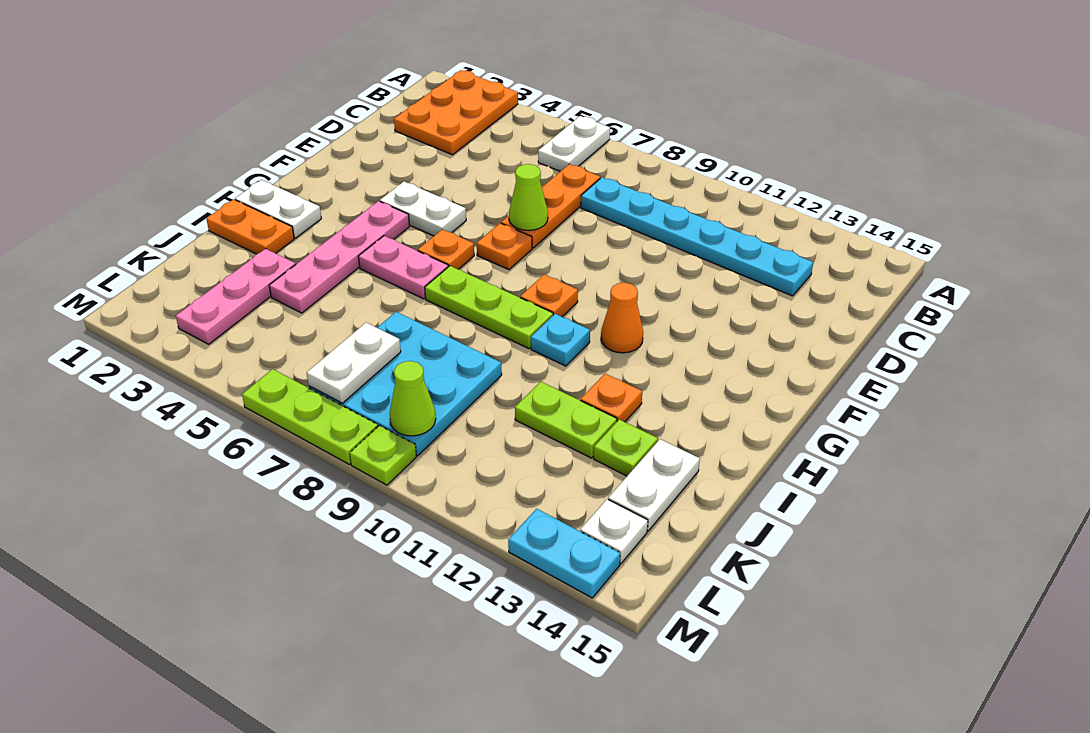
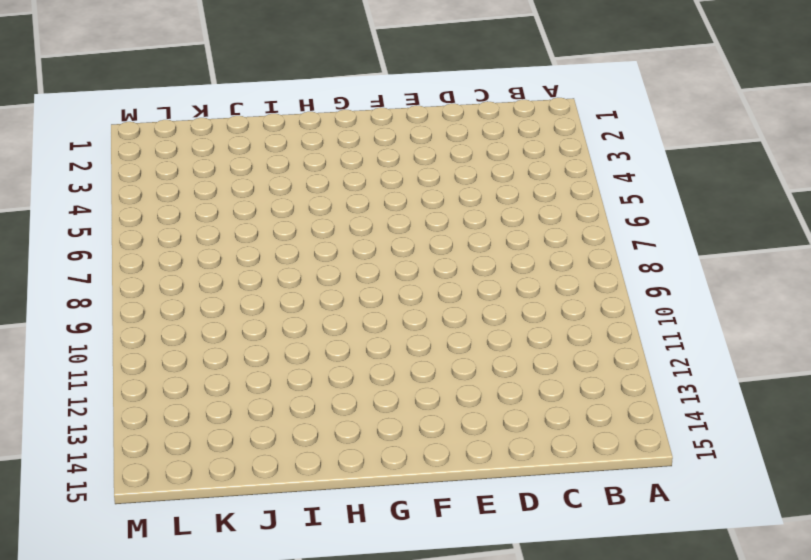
none -> orange 2x3 plate [394,70,518,155]
none -> white 1x2 plate [538,116,610,171]
none -> orange 1x3 plate [501,164,600,248]

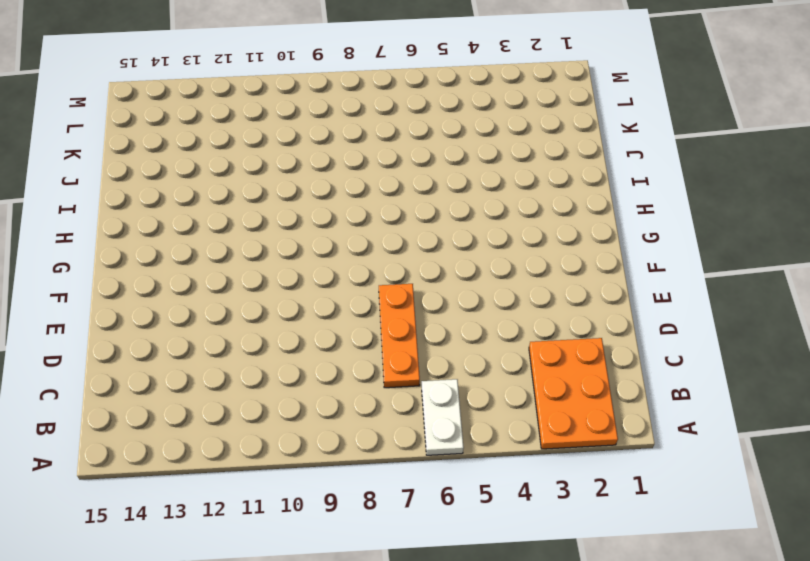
none -> cyan 1x6 plate [581,177,813,296]
none -> white 1x2 plate [380,182,466,236]
none -> orange 1x1 plate [477,223,532,270]

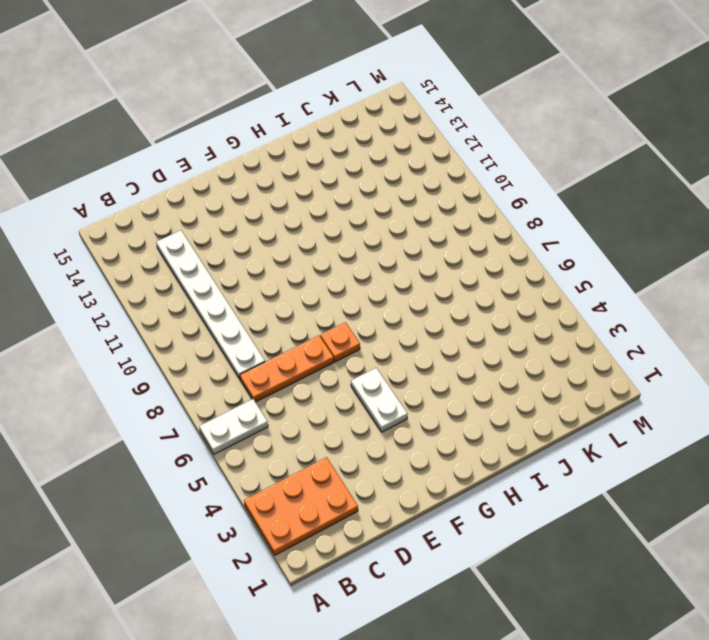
white 1x6 plate [156,230,265,379] -> cyan 1x6 plate [581,177,813,296]
none -> pink 1x4 plate [269,201,410,313]
none -> orange 1x1 plate [418,229,474,269]
none -> orange 1x1 plate [520,274,578,317]

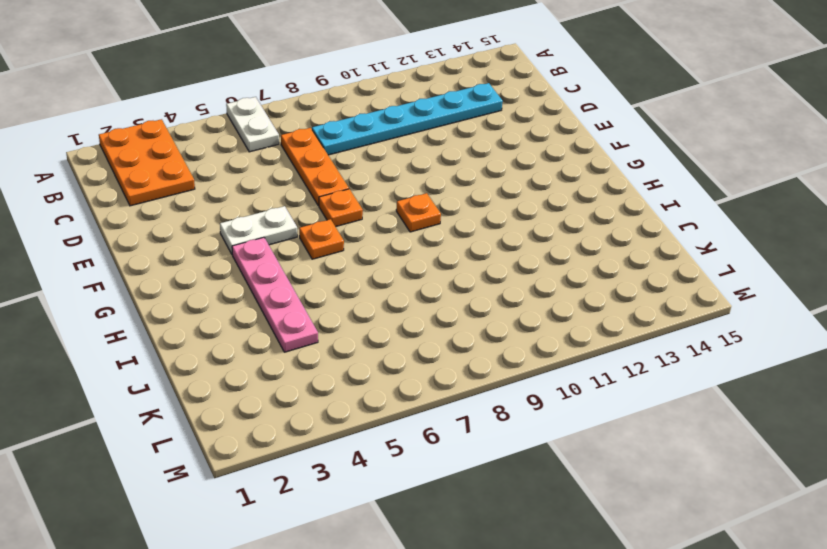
none -> orange 1x1 cone [601,283,643,353]
none -> white 1x2 plate [235,180,321,238]
none -> pink 1x2 plate [358,236,448,299]

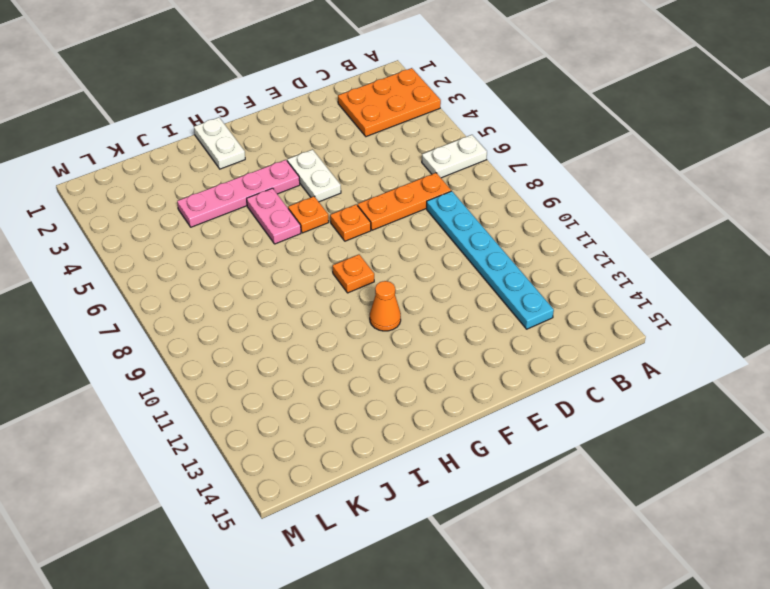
none -> lime 1x3 plate [425,266,553,349]
none -> cyan 1x1 plate [531,314,590,366]
none -> orange 1x2 plate [207,199,294,254]

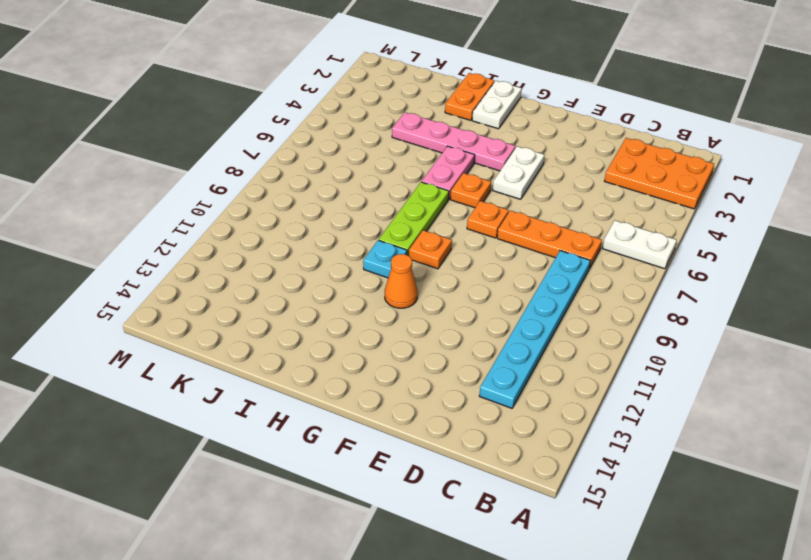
none -> orange 1x1 plate [581,374,642,422]
none -> pink 1x3 plate [176,249,296,344]
none -> cyan 3x3 plate [309,312,502,456]

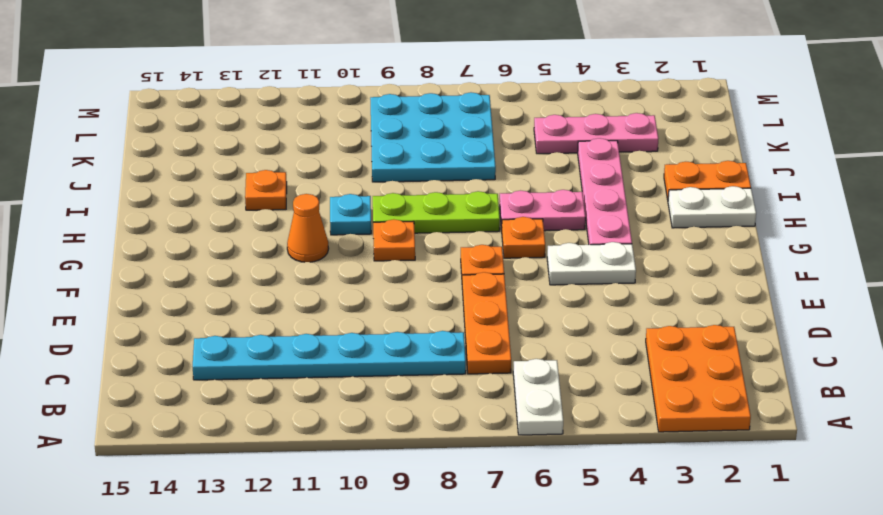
pink 1x3 plate [534,113,658,154] -> pink 1x3 plate turned to [176,249,296,344]
none -> lime 1x2 plate [515,382,617,458]
none -> lime 1x1 plate [594,420,658,476]
none -> white 1x2 plate [608,439,700,531]

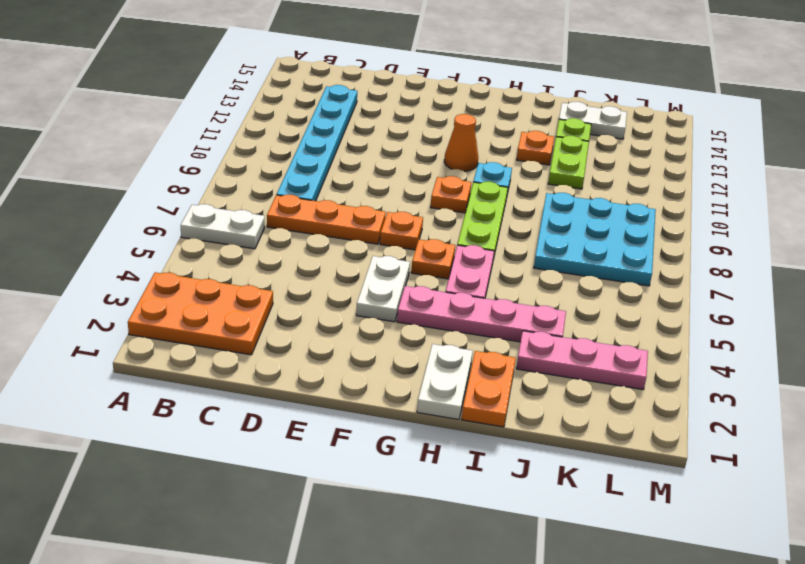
none -> white 1x1 plate [580,499,648,564]
none -> lime 1x3 plate [242,369,378,465]
none -> lime 1x1 plate [350,426,416,485]

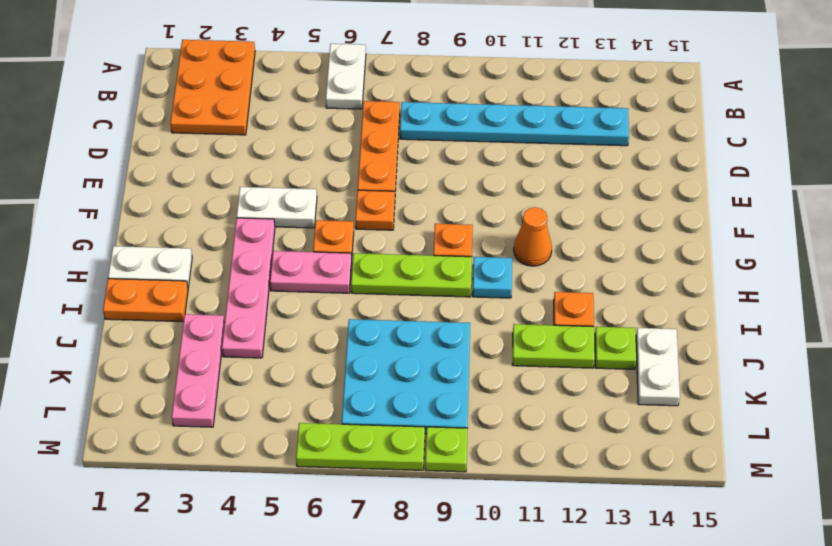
none -> white 1x1 plate [580,499,648,564]
none -> cyan 1x2 plate [508,509,620,598]
none -> lime 1x1 cone [509,164,548,231]

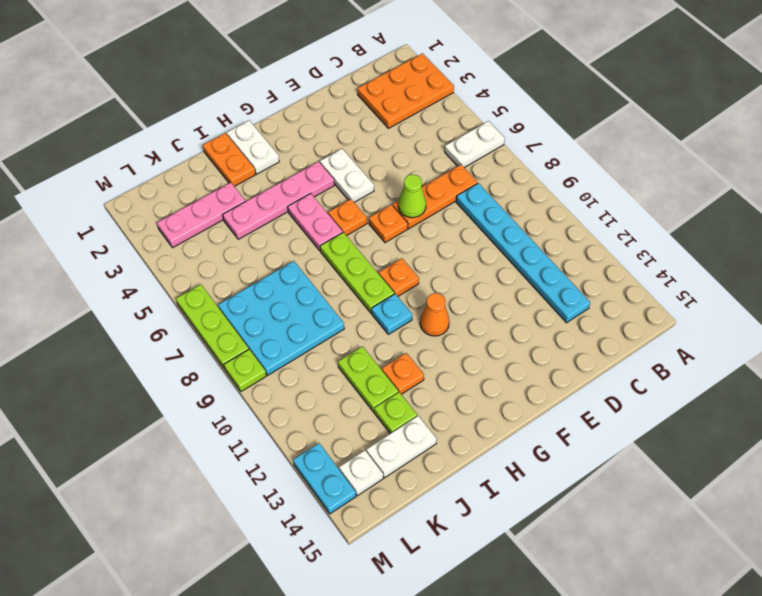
none -> white 1x2 plate [307,323,401,403]
none -> lime 1x1 cone [390,361,436,436]

